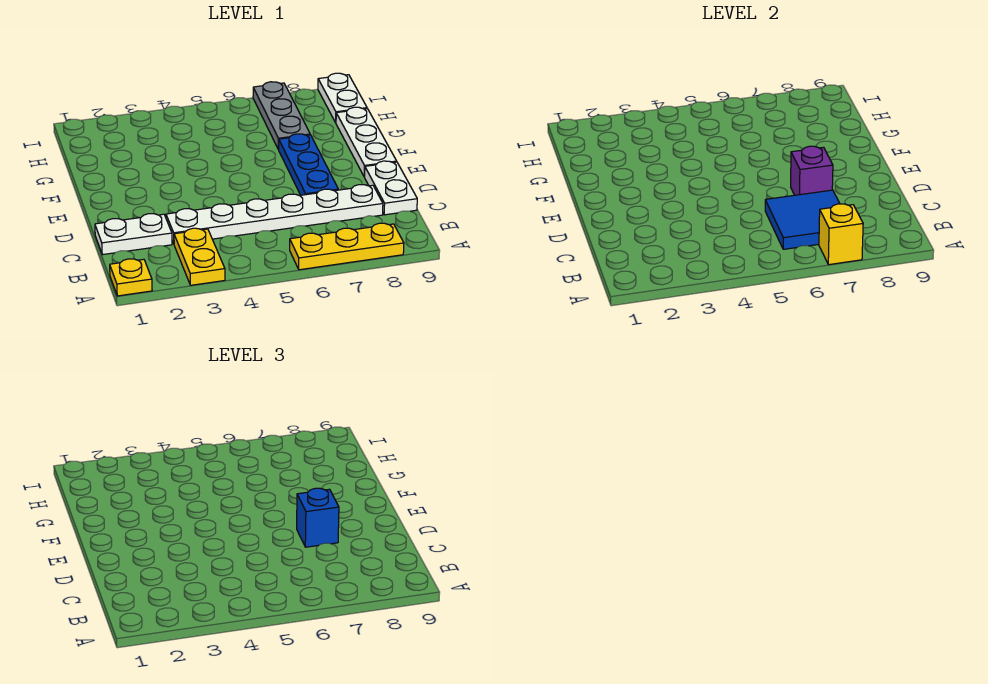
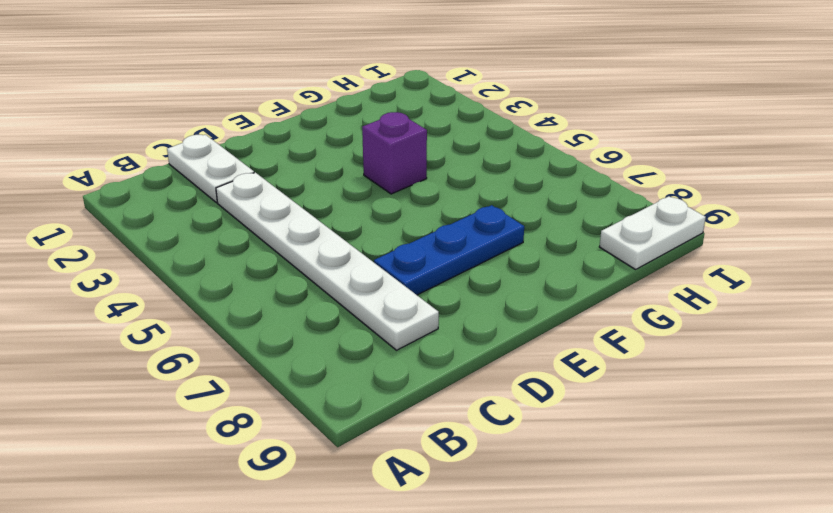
purple 1x1 brick [362,112,427,194] -> purple 1x1 brick moved to [791,146,833,195]
none -> yellow 1x1 plate [110,259,152,296]
none -> yellow 1x2 plate [174,228,225,285]
none -> yellow 1x3 plate [290,223,404,270]

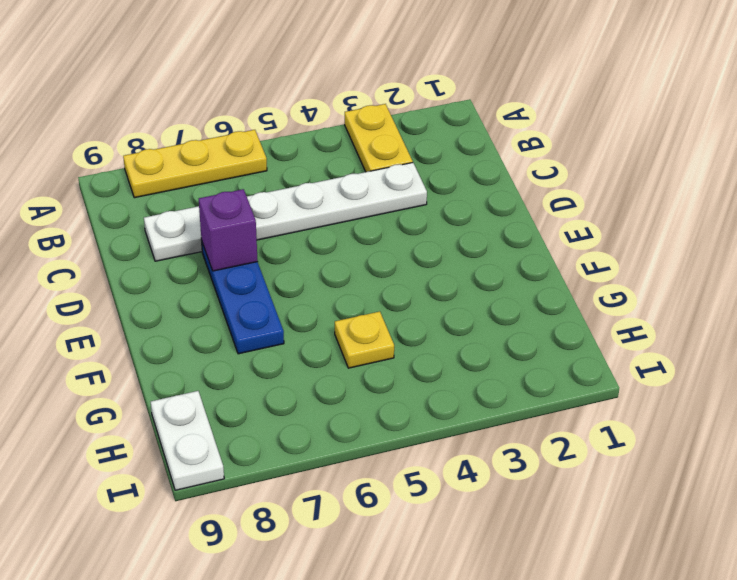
yellow 1x1 plate [335,311,394,368] -> yellow 1x1 plate moved to [110,259,152,296]
none -> white 1x2 plate [95,214,172,255]
none -> white 1x2 plate [365,161,417,215]
none -> white 1x3 plate [336,107,397,177]

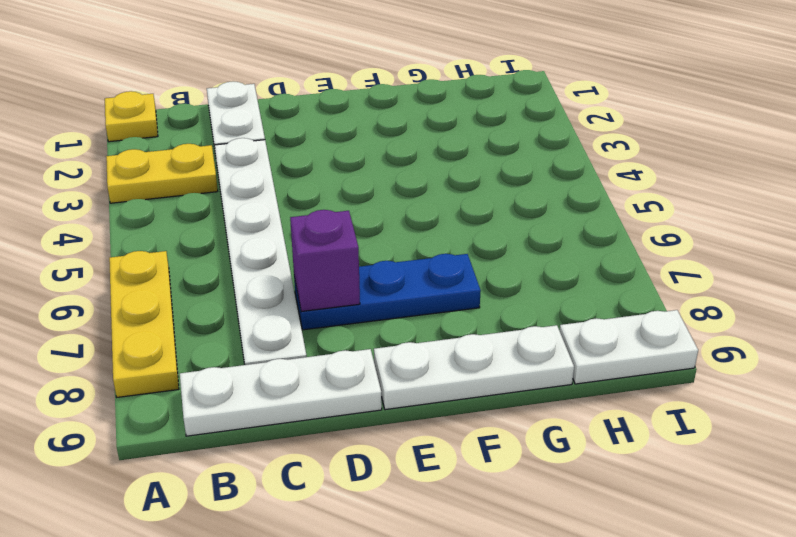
white 1x3 plate [180,349,382,436] -> white 1x2 plate [365,161,417,215]
none -> grey 1x3 plate [253,82,310,149]
none -> yellow 1x1 brick [819,204,863,265]
none -> blue 2x2 tile [765,190,840,249]

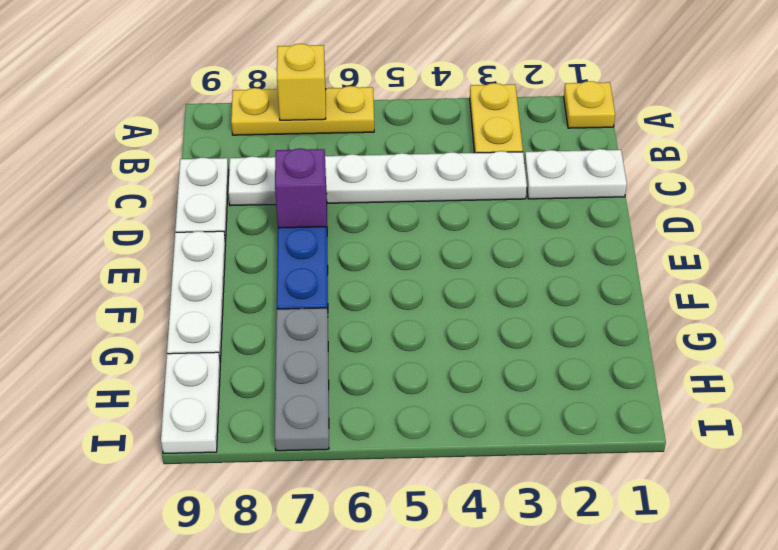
none -> blue 2x2 tile [765,190,840,249]
none -> blue 1x1 brick [297,488,339,547]

